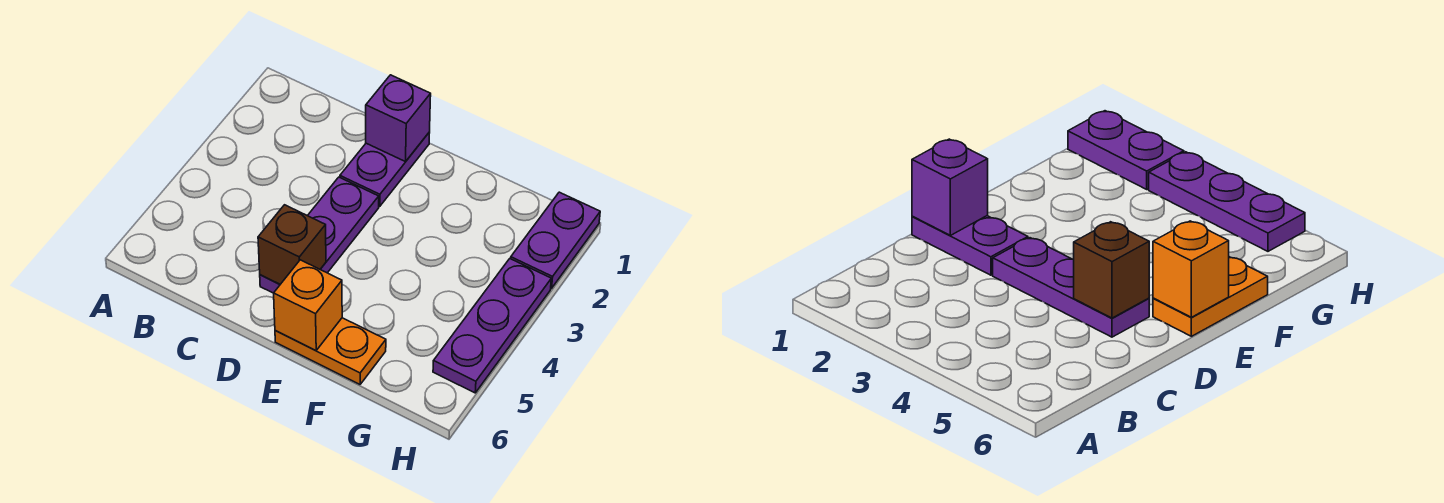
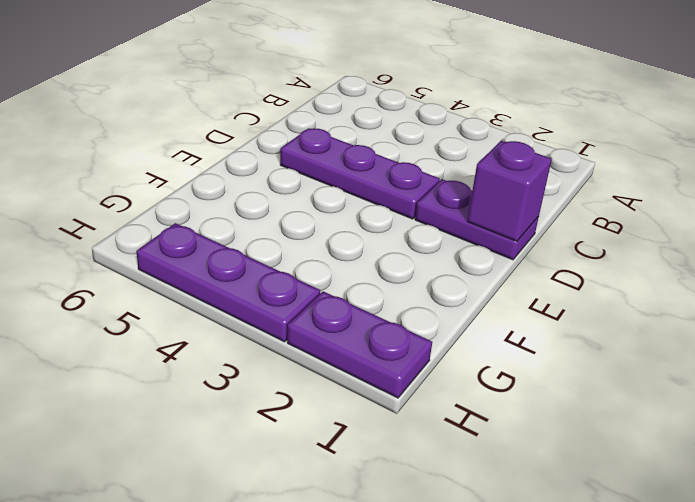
none -> orange 1x2 plate [275,318,386,384]
none -> brown 1x1 brick [258,205,326,284]

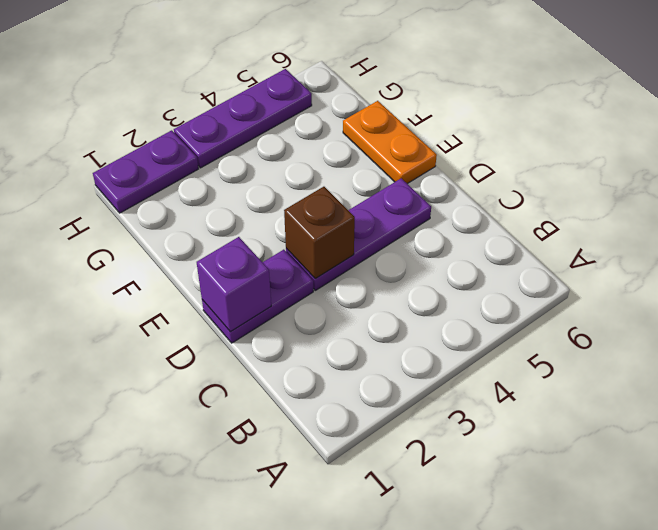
brown 1x1 brick [284,187,355,279] -> brown 1x1 brick moved to [258,205,326,284]
none -> orange 1x1 brick [274,260,342,351]

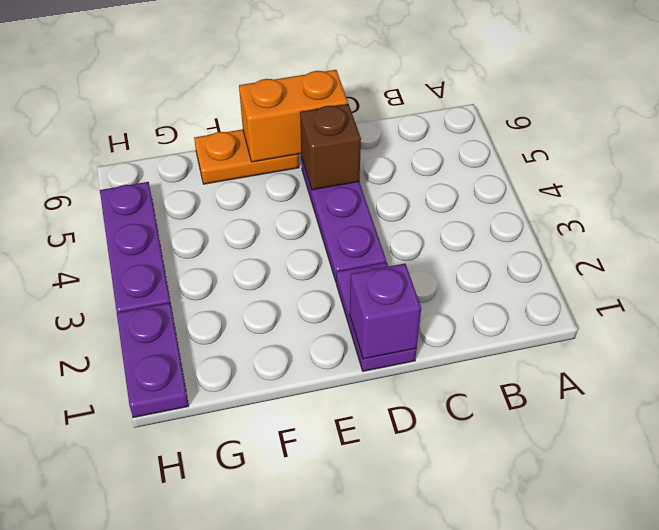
orange 1x2 brick [239,70,348,162] -> orange 1x1 brick [274,260,342,351]

